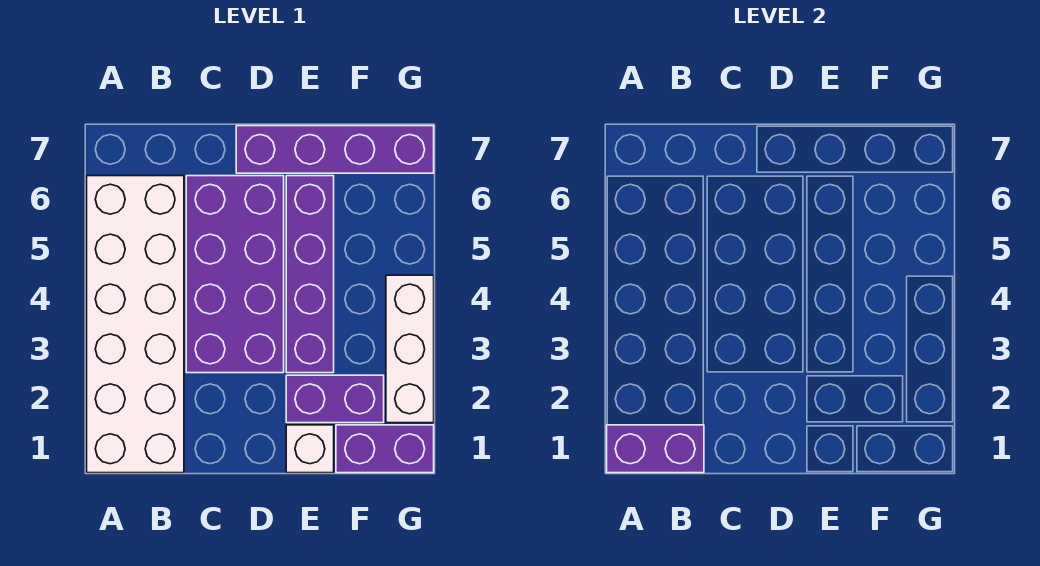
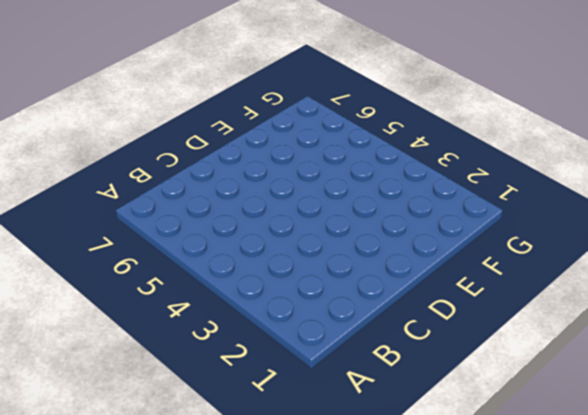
none -> white 2x6 brick [87,176,184,473]
none -> purple 2x4 brick [186,176,284,373]

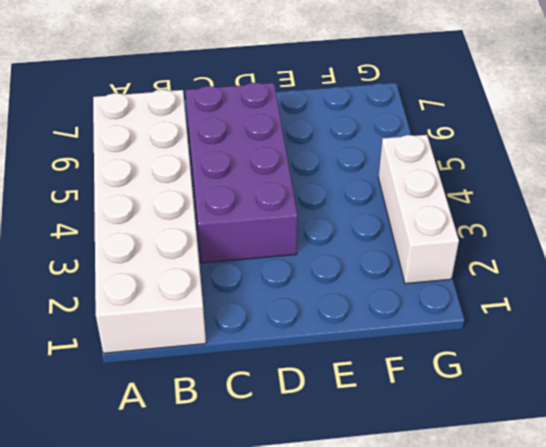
none -> purple 1x4 brick [236,126,434,173]
none -> white 1x1 brick [286,425,334,473]

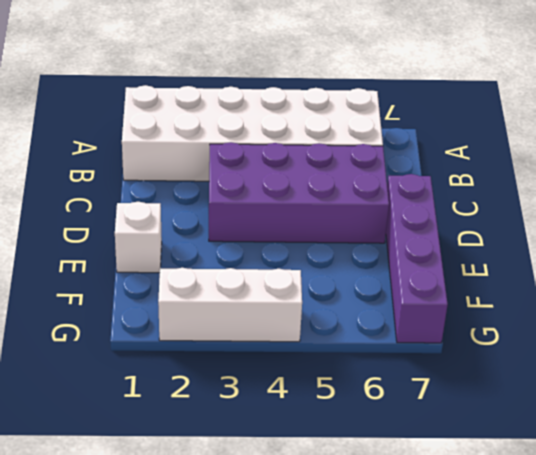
none -> purple 1x2 brick [286,375,384,423]
none -> purple 1x4 brick [286,176,334,373]

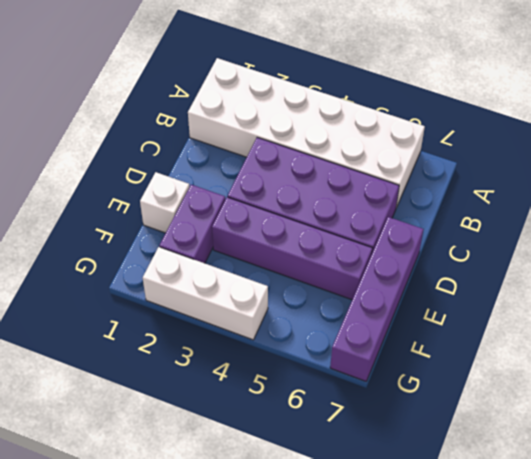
none -> purple 1x2 brick [336,425,434,473]
none -> purple 1x2 brick [607,425,704,473]

